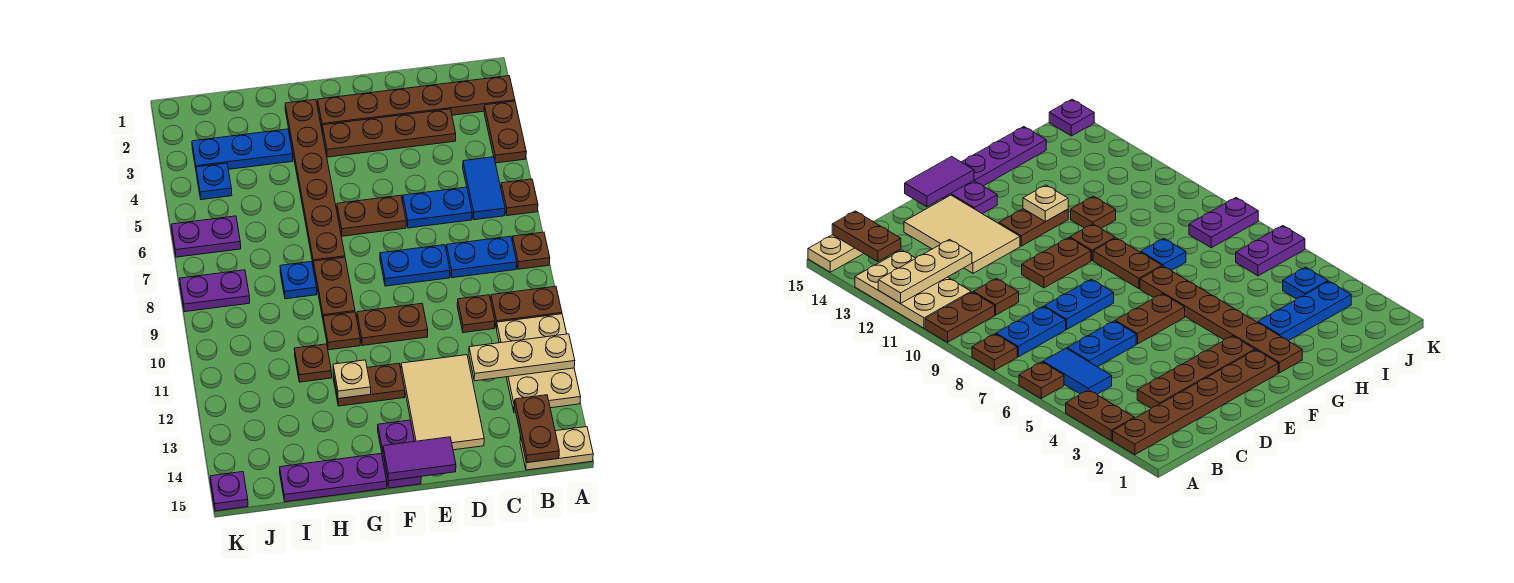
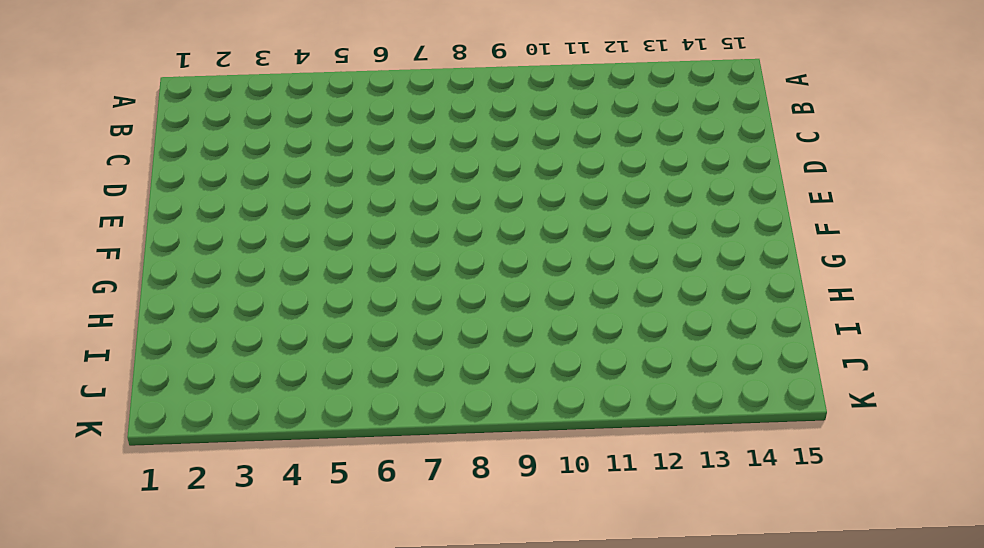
none -> brown 1x6 plate [318,76,515,127]
none -> brown 1x2 plate [484,101,526,163]
none -> brown 1x1 plate [501,179,538,216]
none -> brown 1x1 plate [512,232,550,269]

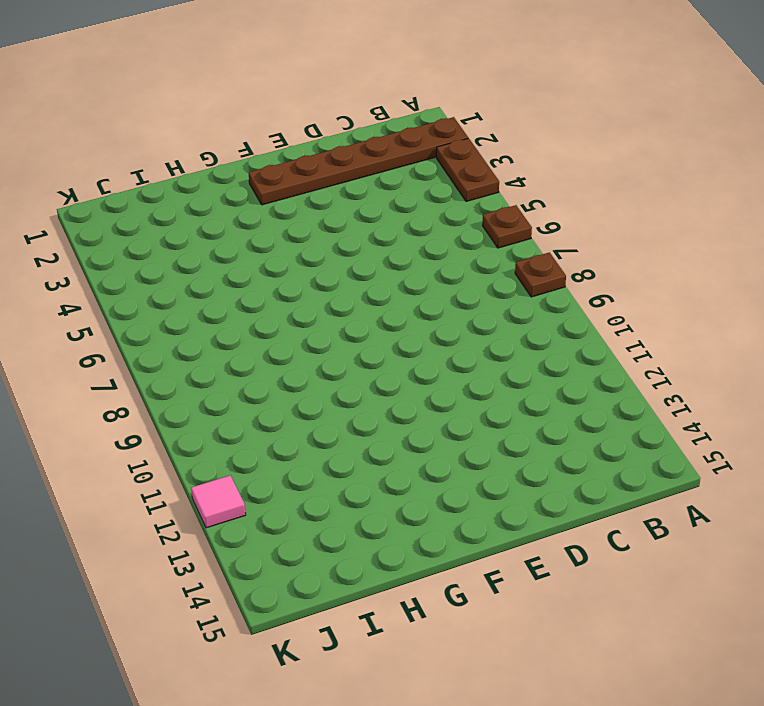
pink 1x1 tile [191,475,246,528] -> none
none -> brown 1x2 plate [491,286,562,328]
none -> tan 2x3 plate [497,314,581,412]
none -> tan 1x2 plate [520,427,593,470]
none -> blue 1x2 tile [463,157,505,220]

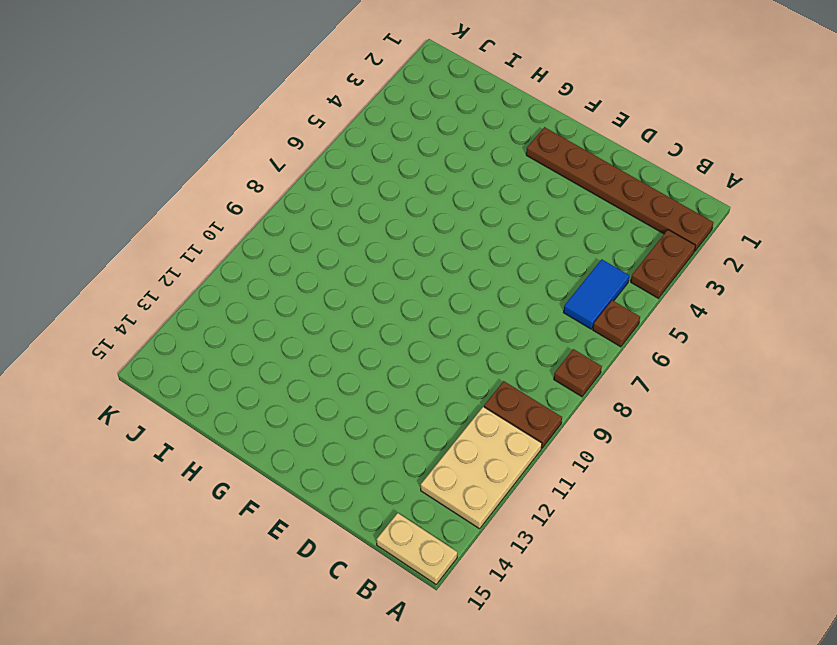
none -> blue 1x2 plate [446,236,517,278]
none -> brown 1x4 plate [322,109,456,157]
none -> blue 1x2 plate [403,187,472,228]
none -> brown 1x1 plate [457,295,495,333]

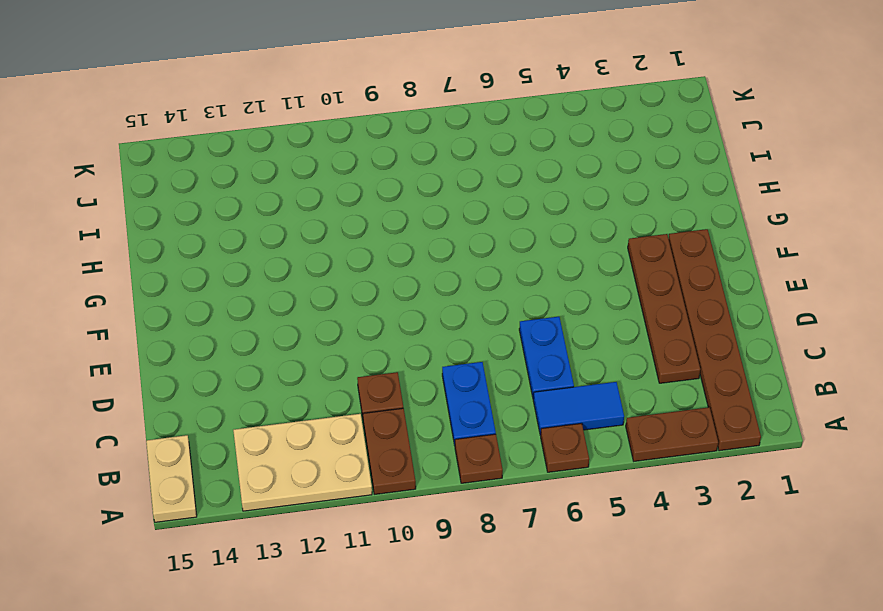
none -> blue 1x2 plate [380,245,450,286]
none -> tan 2x3 tile [401,355,484,450]
none -> brown 1x2 plate [337,195,406,236]
none -> brown 1x2 plate [357,303,428,346]

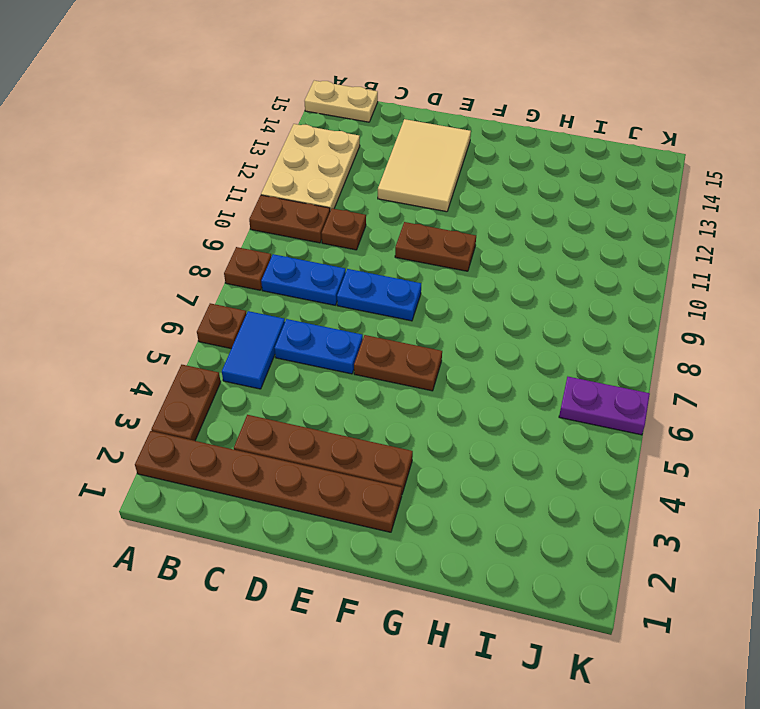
none -> brown 1x2 plate [333,363,405,406]
none -> purple 1x2 plate [378,420,421,488]
none -> brown 1x6 plate [285,99,345,267]
none -> brown 1x2 plate [314,257,355,318]

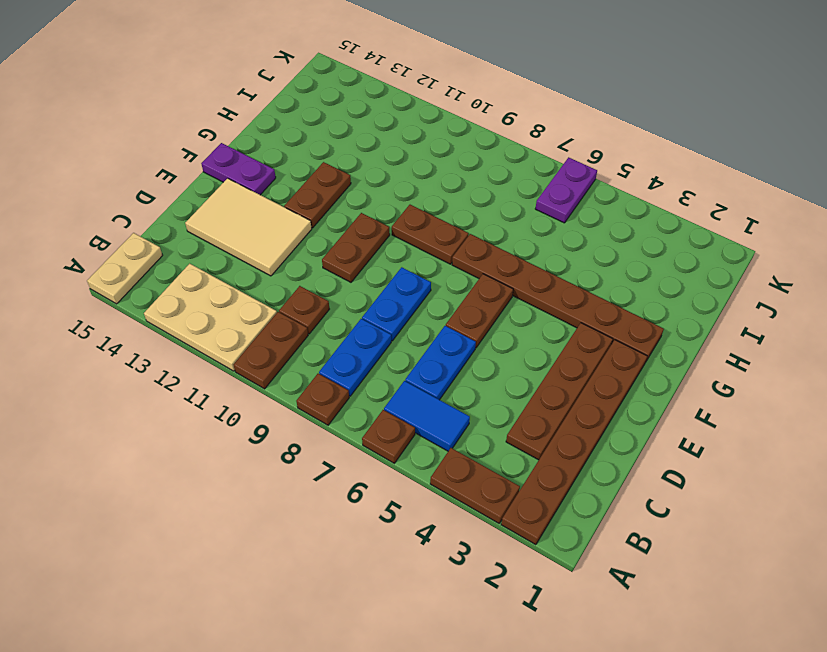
none -> brown 1x1 plate [323,312,360,350]
none -> purple 1x3 plate [280,453,387,502]
none -> blue 1x3 plate [192,129,293,169]
none -> blue 1x1 plate [280,261,317,299]

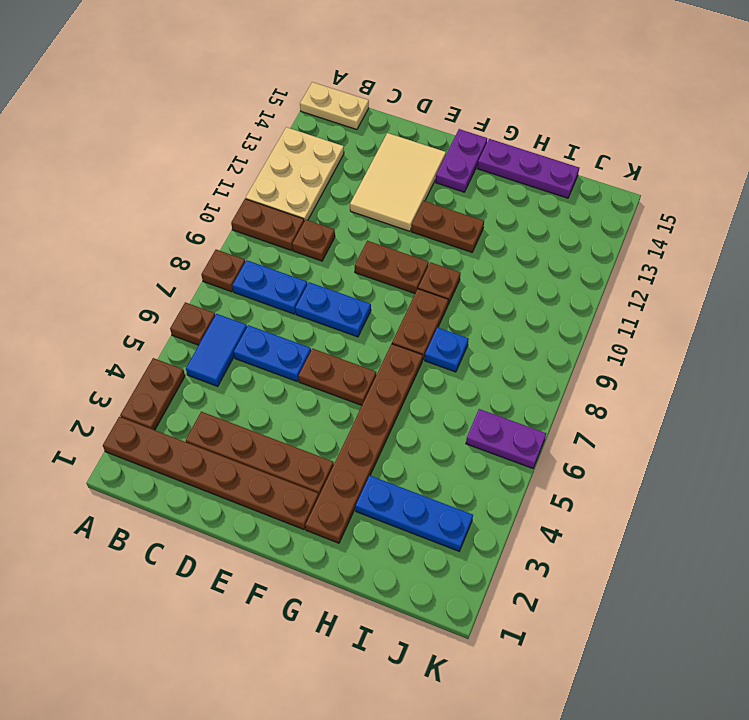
none -> brown 1x1 plate [294,344,332,382]
none -> blue 1x1 plate [196,163,232,200]
none -> purple 1x2 plate [180,270,250,312]
none -> purple 1x1 plate [210,472,248,511]

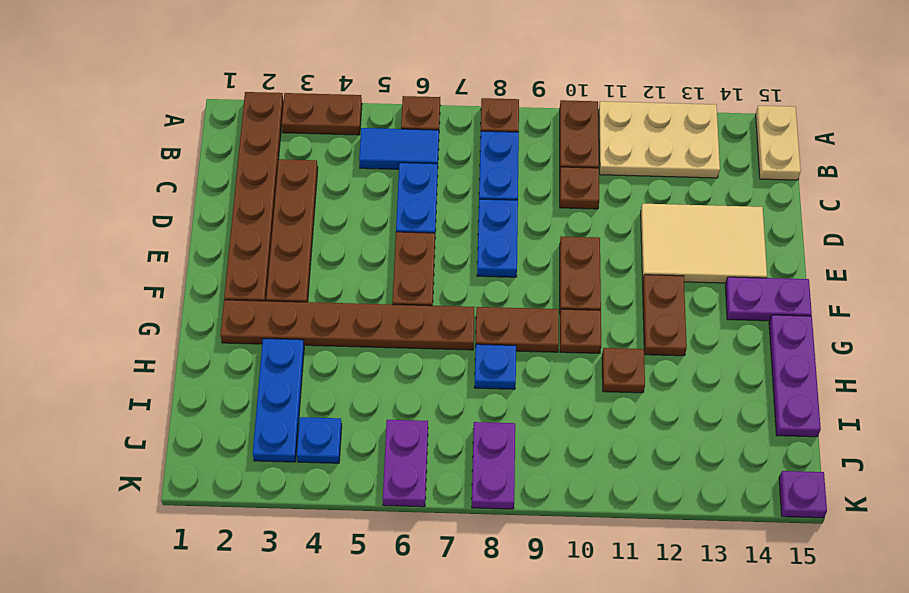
none -> tan 1x3 plate [469,334,575,381]
none -> brown 1x2 plate [514,395,559,463]
none -> purple 1x2 tile [383,437,456,481]
none -> tan 1x1 plate [333,360,371,399]

